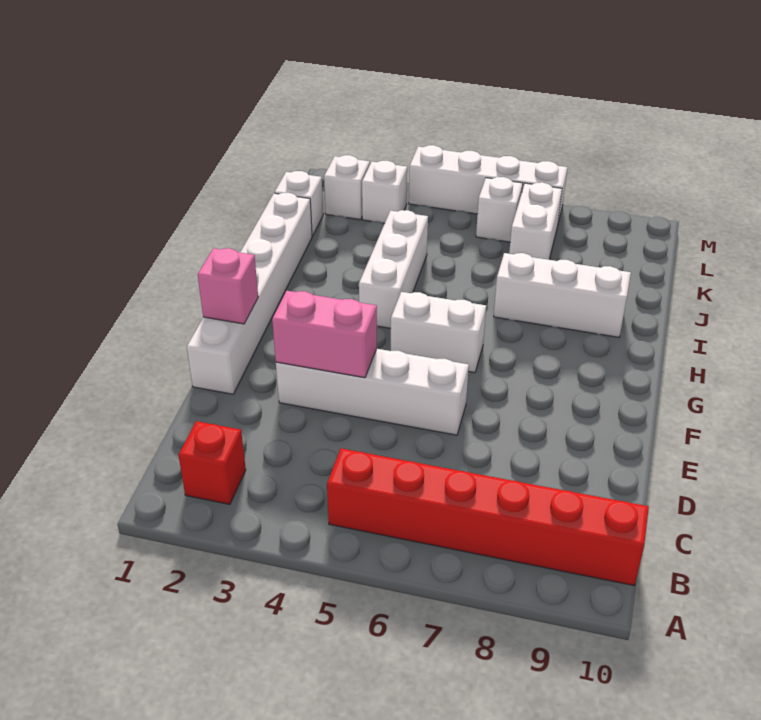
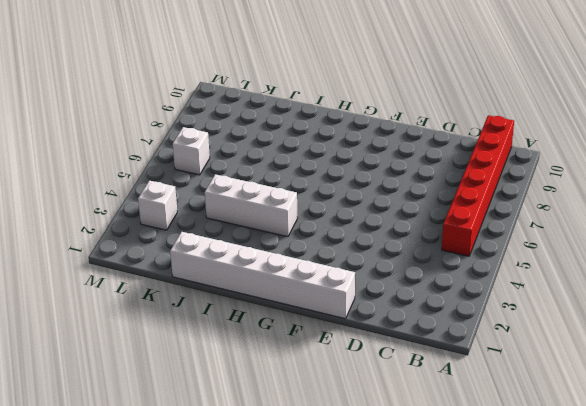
none -> red 1x1 brick [178,421,246,504]
none -> white 1x4 brick [276,349,469,435]
none -> white 1x2 brick [391,292,486,373]

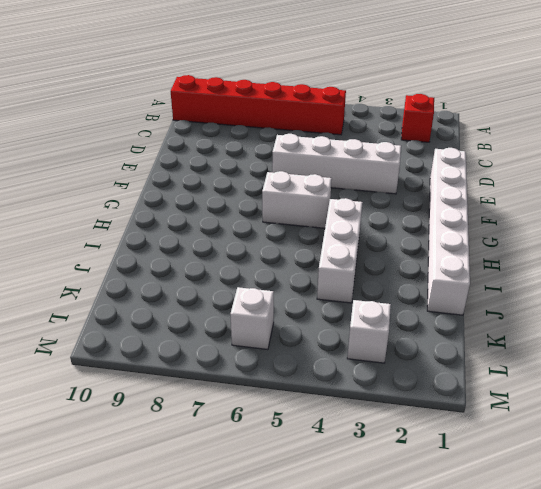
none -> white 1x3 brick [494,253,631,337]
none -> white 1x1 brick [274,171,323,236]
none -> white 1x2 brick [509,182,562,260]

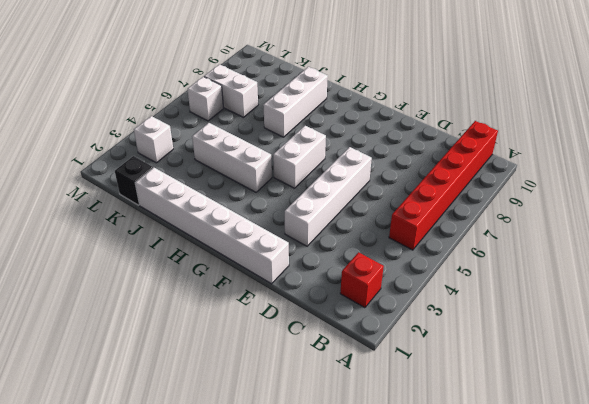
black 1x1 brick [115,156,153,205] -> white 1x1 brick [274,171,323,236]
none -> white 1x1 brick [324,155,370,220]
none -> white 1x4 brick [409,145,567,223]
none -> pink 1x2 brick [272,291,377,378]

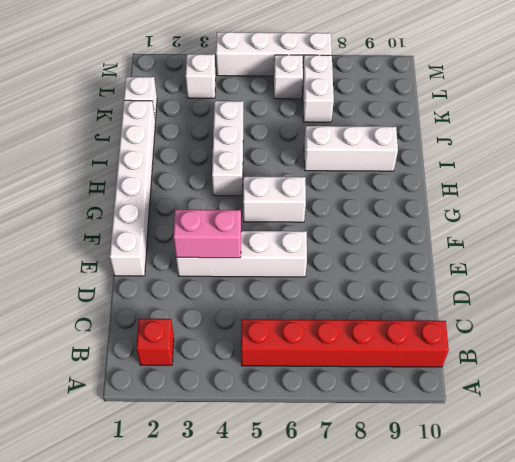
none -> white 1x1 brick [324,155,370,220]
none -> pink 1x1 brick [198,248,258,324]

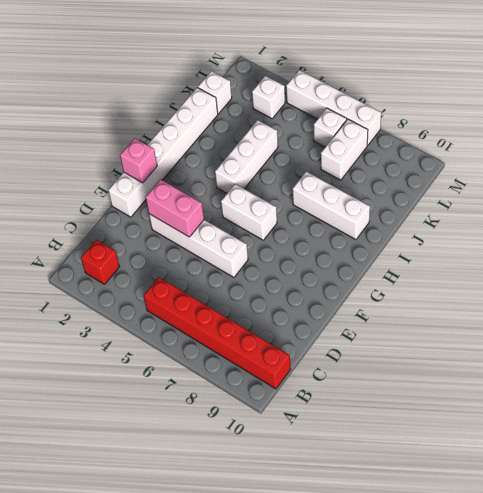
none -> white 1x1 brick [324,155,370,220]

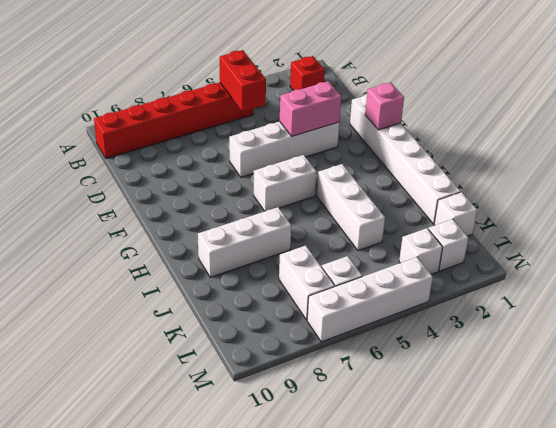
red 1x2 brick [220,50,266,112] -> none

